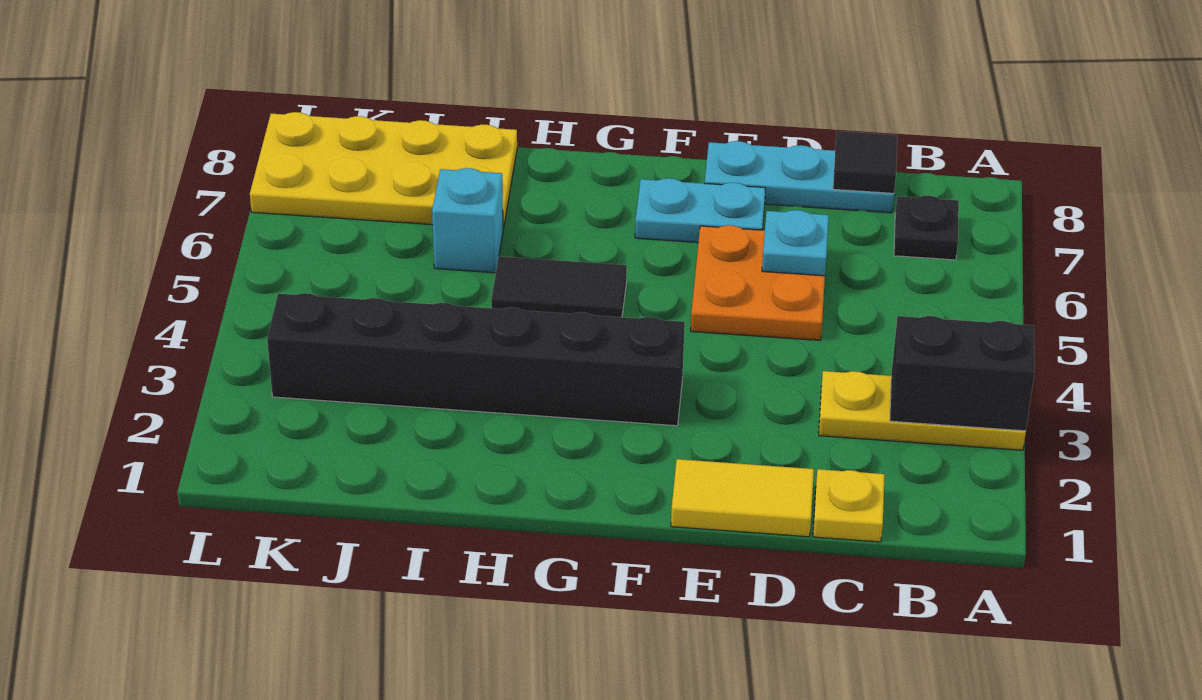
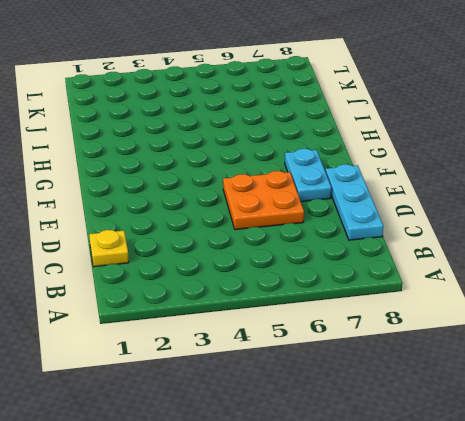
none -> yellow 1x3 plate [819,371,1026,450]
none -> black 1x1 plate [894,195,959,260]
none -> yellow 1x2 tile [671,459,814,537]

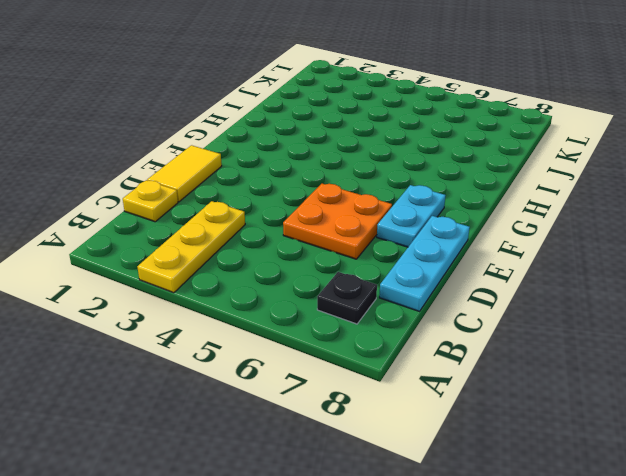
none -> black 1x6 brick [267,293,685,426]
none -> black 1x2 tile [491,256,627,317]
none -> cyan 1x1 brick [432,168,503,273]

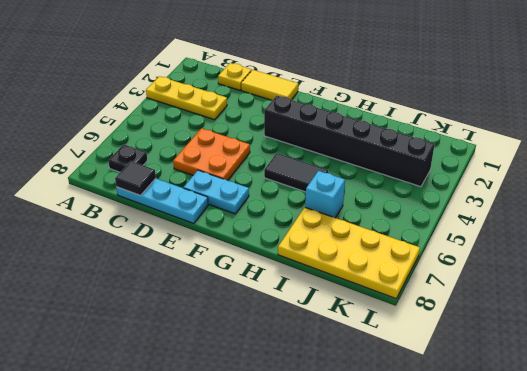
none -> black 1x2 brick [890,316,1035,431]
none -> cyan 1x1 plate [762,210,829,276]

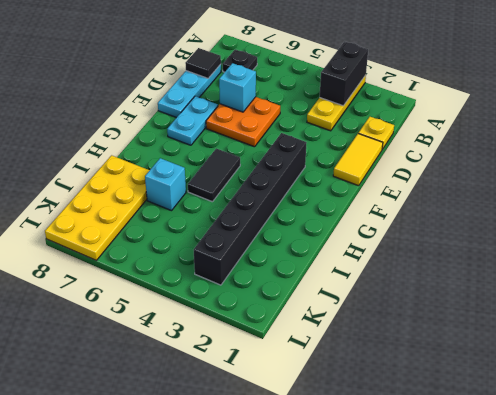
cyan 1x1 brick [219,63,256,112] -> cyan 1x1 plate [762,210,829,276]

